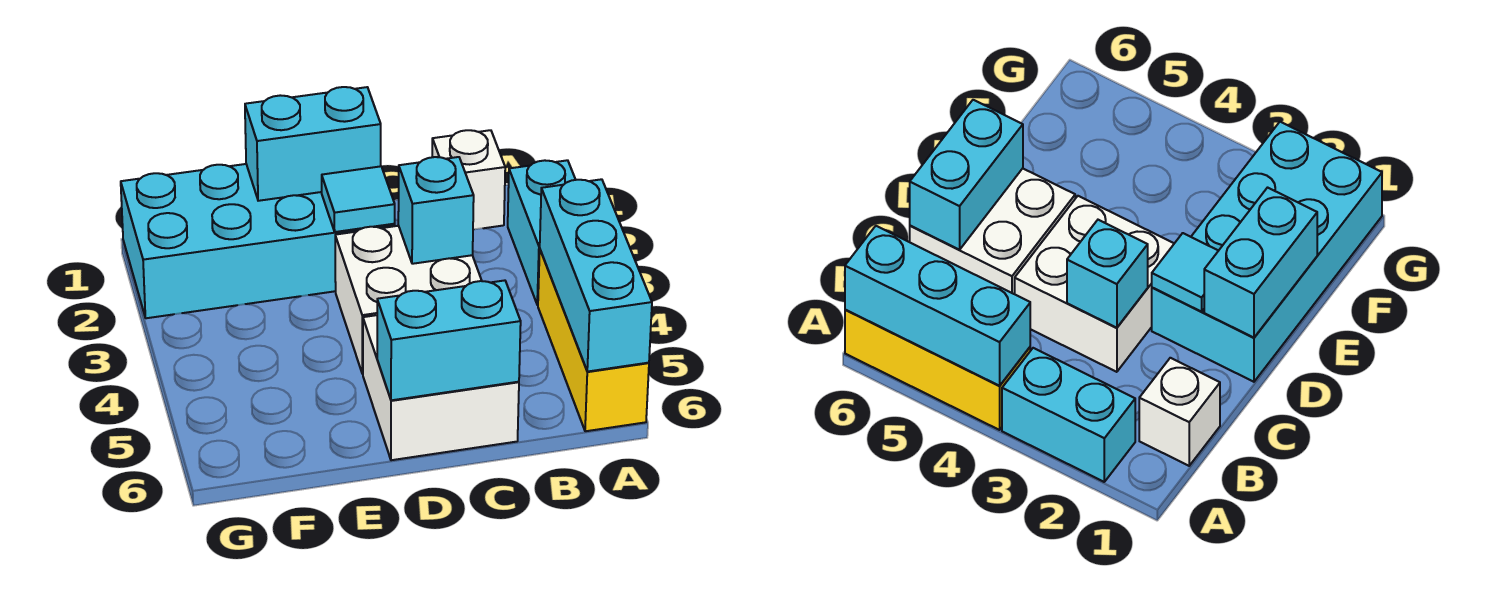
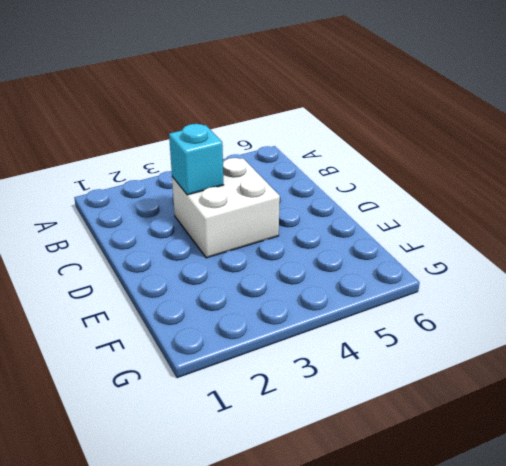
none -> cyan 1x2 brick [508,160,576,305]
none -> yellow 1x3 brick [538,250,649,431]

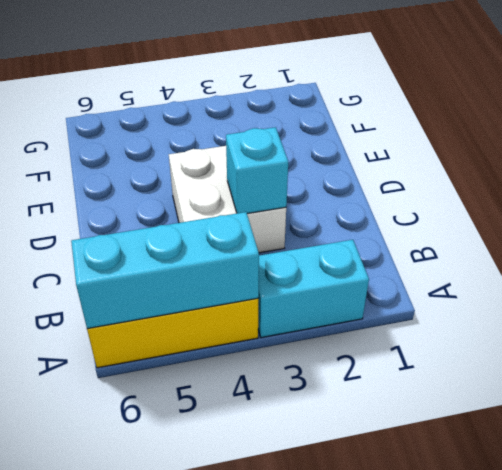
none -> white 1x1 brick [432,130,505,230]
none -> white 2x2 brick [363,315,519,460]

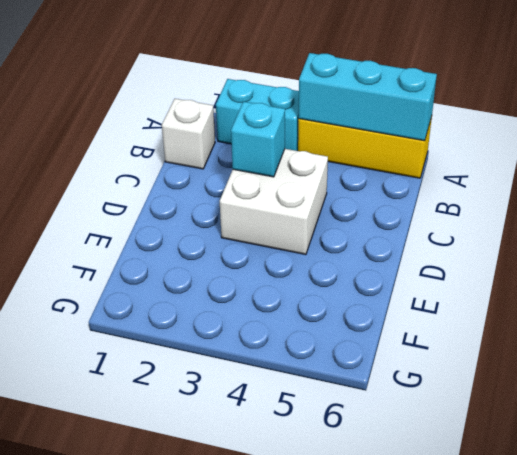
none -> white 2x2 brick [363,315,519,460]
none -> cyan 2x4 brick [121,164,395,318]

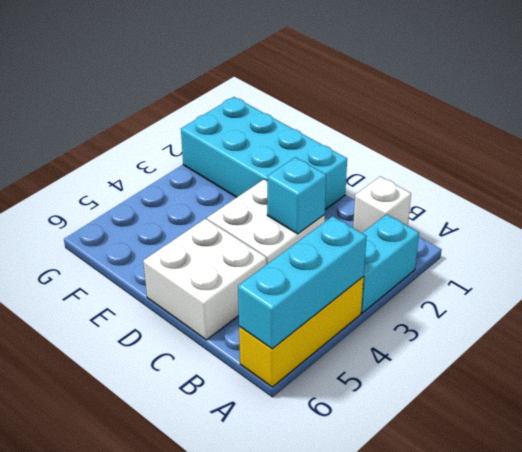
none -> cyan 1x2 brick [377,280,521,400]
none -> cyan 1x2 brick [245,87,381,201]

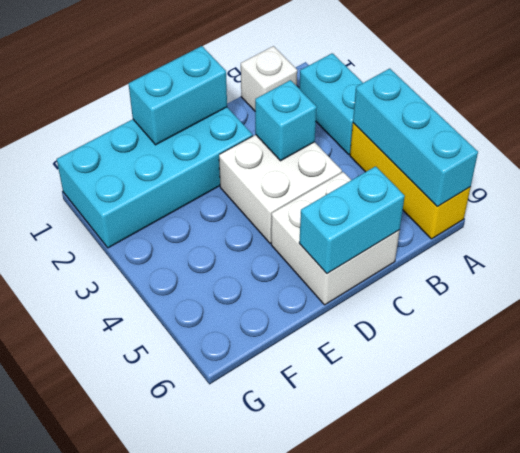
none -> cyan 1x1 tile [322,166,395,232]

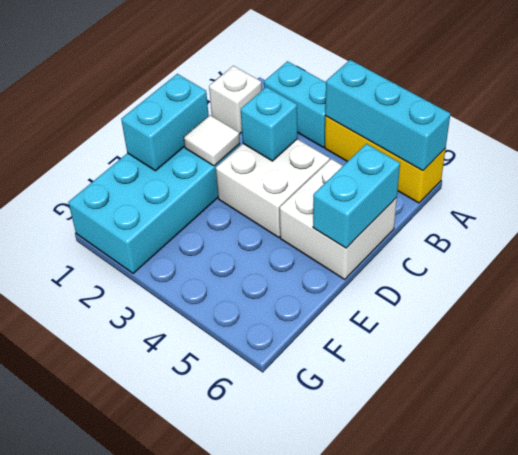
white 1x1 tile [184,115,240,166] -> cyan 1x1 tile [322,166,395,232]

